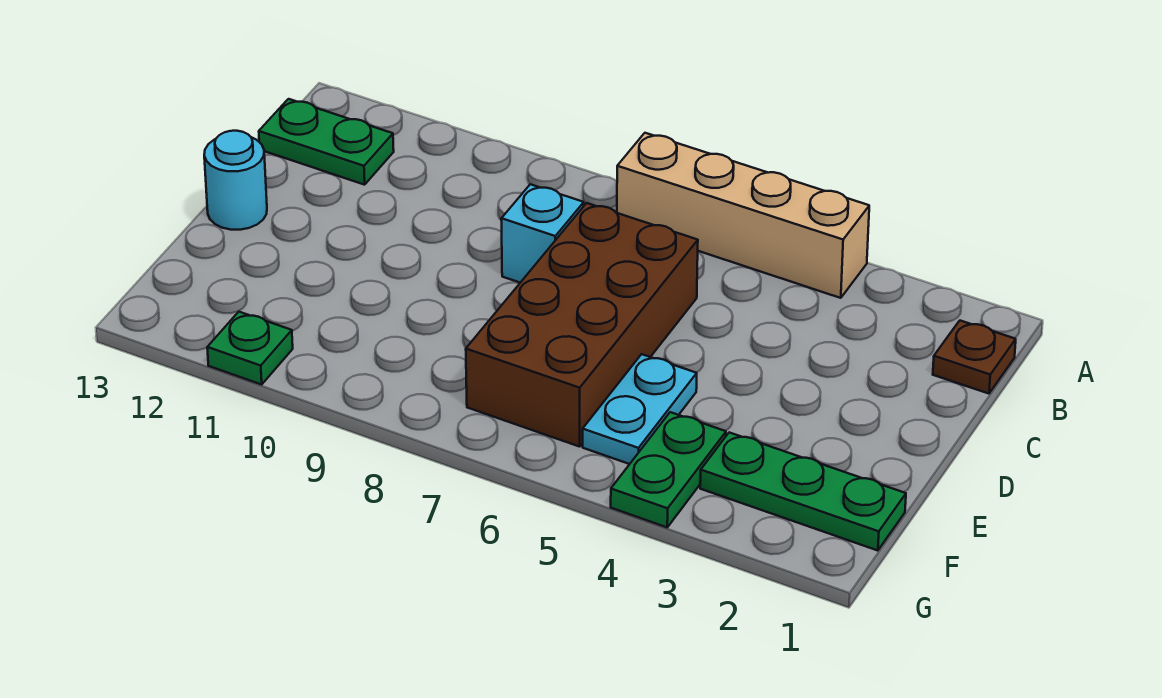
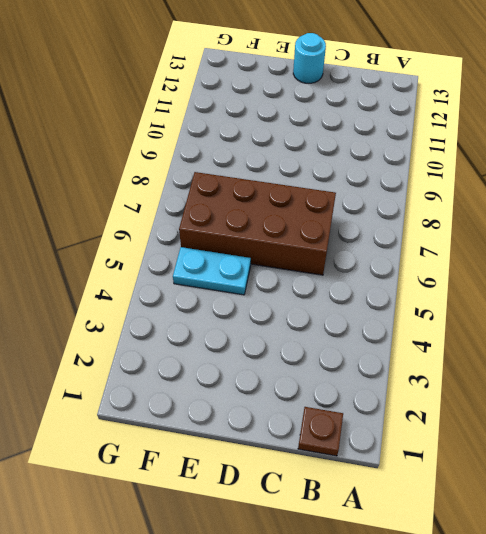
none -> tan 1x4 brick [617,133,869,298]
none -> green 1x2 plate [259,99,394,185]

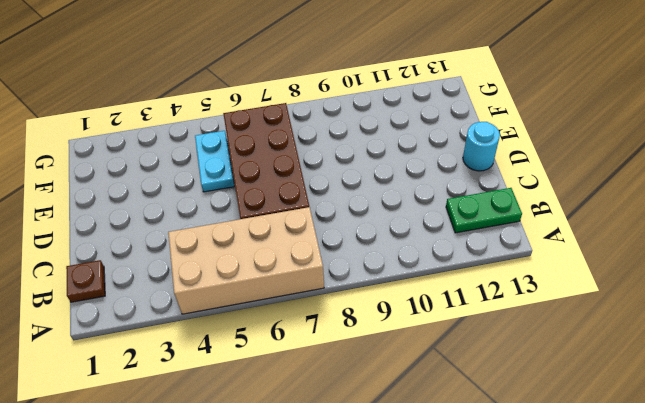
tan 2x4 brick [168,207,324,314] -> tan 1x4 brick [617,133,869,298]
none -> cyan 1x1 brick [501,184,584,283]
none -> green 1x3 plate [700,432,906,551]

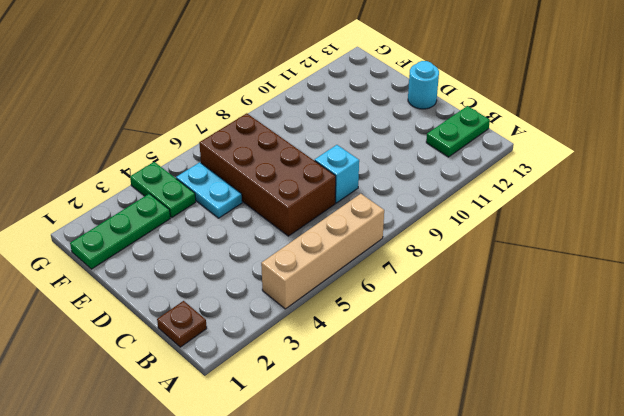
none -> green 1x1 plate [207,312,293,385]

